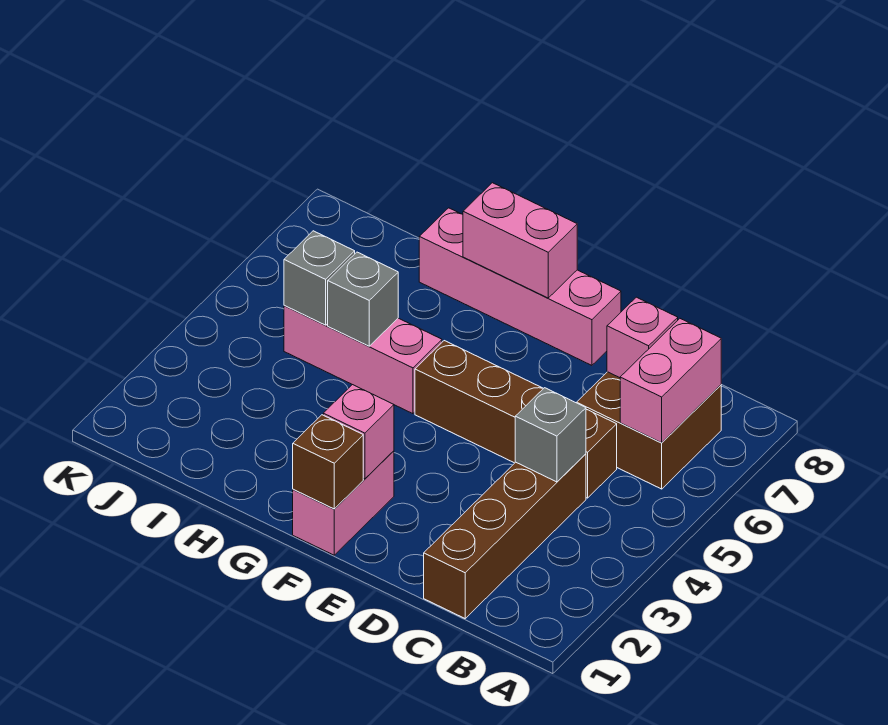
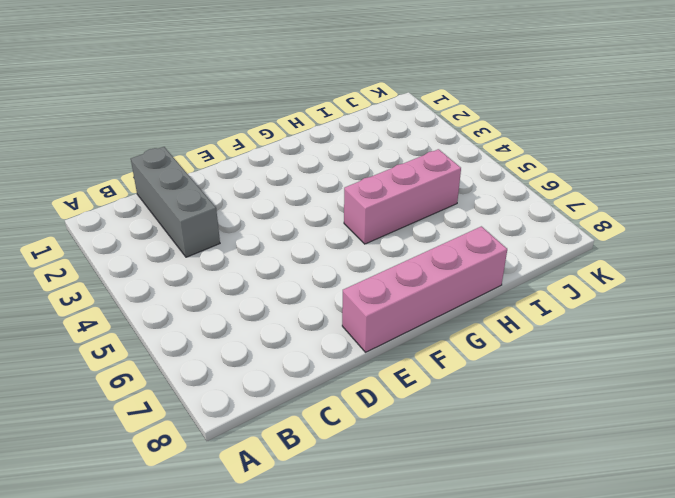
grey 1x3 brick [131,147,220,257] -> brown 1x4 brick [424,454,586,618]
none -> brown 2x2 brick [577,372,721,489]
none -> brown 1x4 brick [415,341,617,498]
none -> pink 1x2 brick [293,451,394,555]

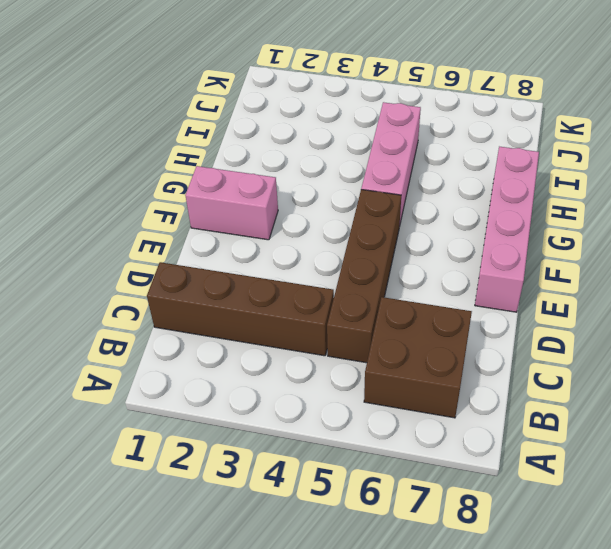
none -> pink 1x2 brick [620,319,721,443]
none -> grey 1x1 brick [515,388,586,482]
none -> pink 1x1 brick [607,297,678,378]

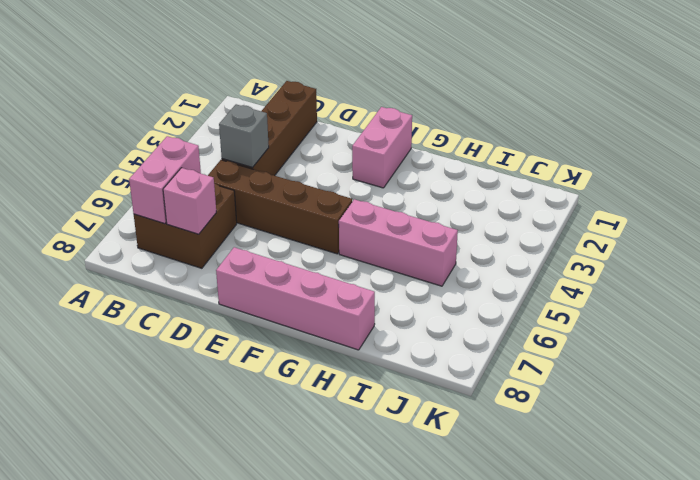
none -> brown 1x1 brick [293,415,363,509]
none -> pink 1x1 brick [323,385,394,479]
none -> pink 1x2 brick [463,183,577,298]

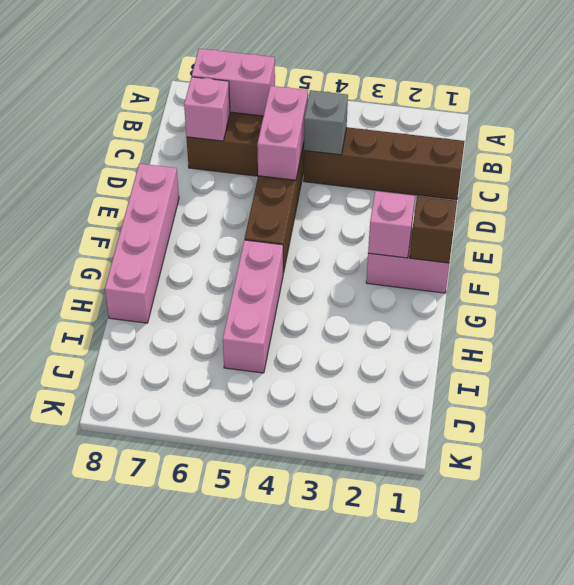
pink 1x2 brick [257,86,308,180] -> pink 1x2 brick moved to [463,183,577,298]
none -> grey 1x1 brick [328,252,398,346]
none -> grey 1x1 brick [284,231,355,325]

